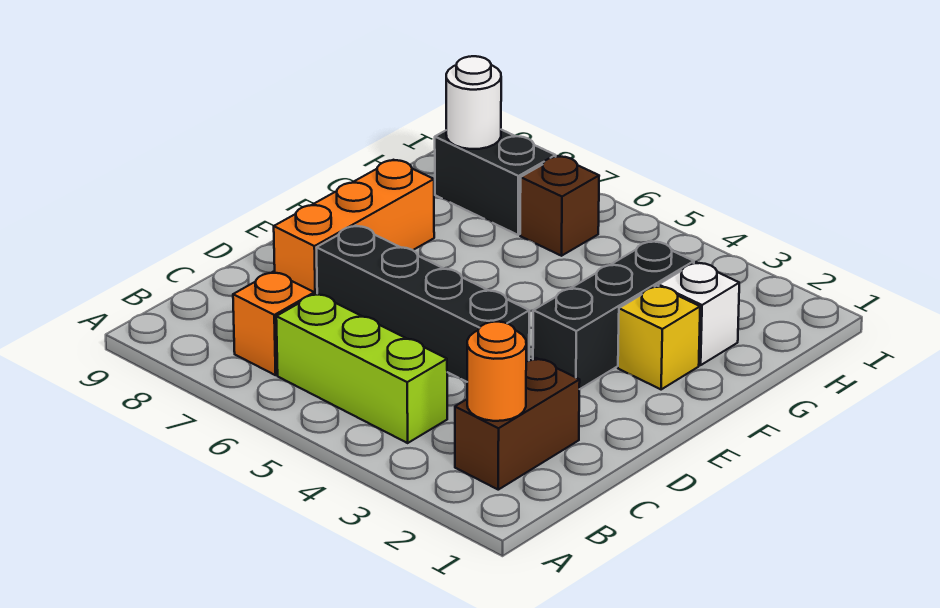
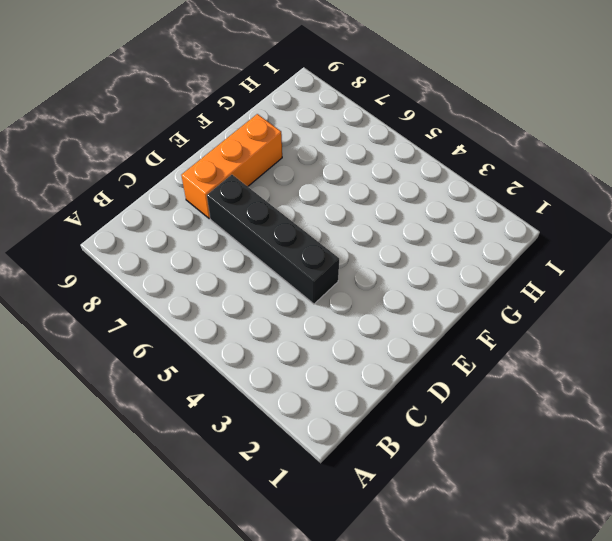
none -> brown 1x2 brick [455,358,580,490]
none -> lime 1x3 brick [276,293,447,443]
none -> orange 1x1 brick [233,272,314,375]

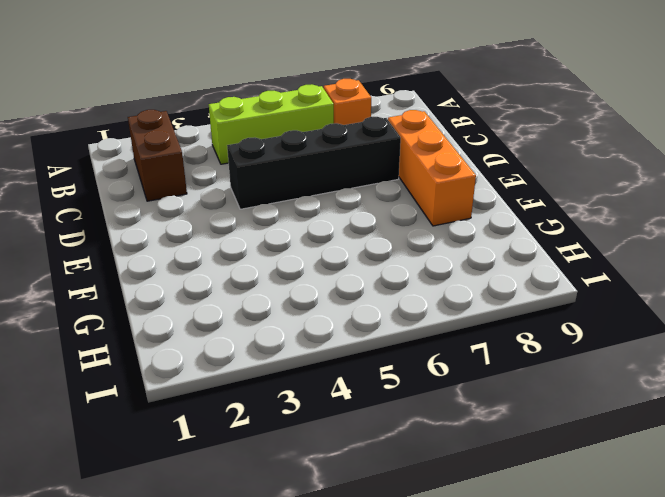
none -> black 1x3 brick [533,241,694,389]
none -> yellow 1x1 brick [618,286,700,389]
none -> white 1x1 brick [659,262,739,365]

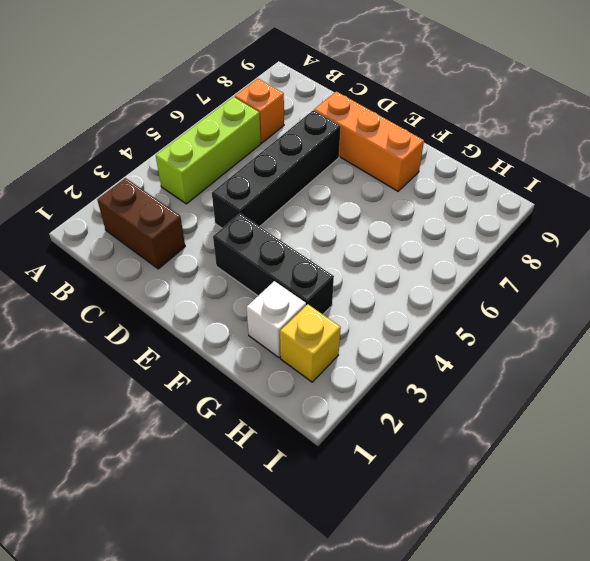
yellow 1x1 brick [280,304,341,382] -> yellow 1x1 brick moved to [618,286,700,389]
none -> brown 1x1 brick [520,156,599,256]
none -> black 1x2 brick [435,130,556,235]
none -> orange 1x1 round brick [467,322,526,421]

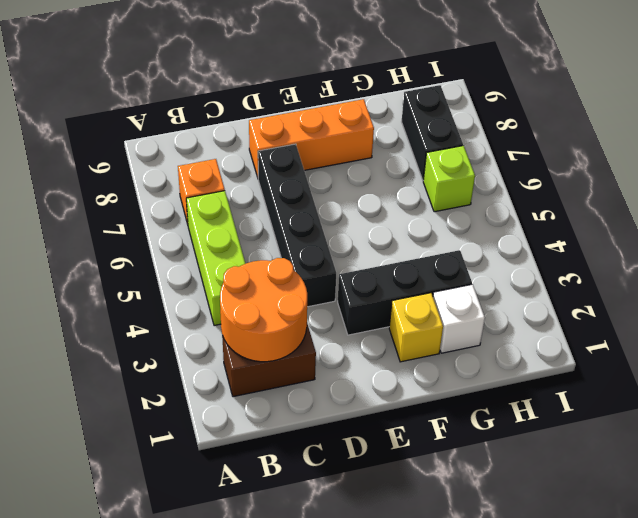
orange 2x2 round brick [220,258,307,362] -> orange 1x1 round brick [467,322,526,421]
lime 1x1 brick [423,146,475,212] -> brown 1x1 brick [520,156,599,256]
none -> white 1x1 round brick [446,56,501,149]

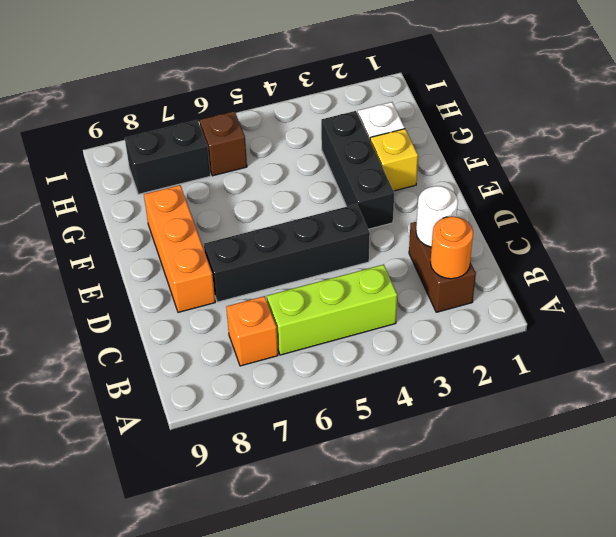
white 1x1 round brick [416,186,458,247] -> white 1x1 round brick moved to [446,56,501,149]

